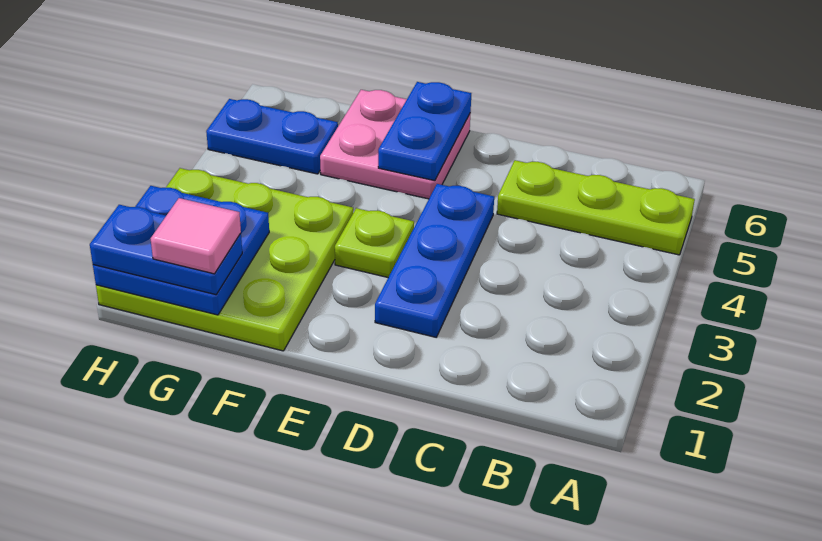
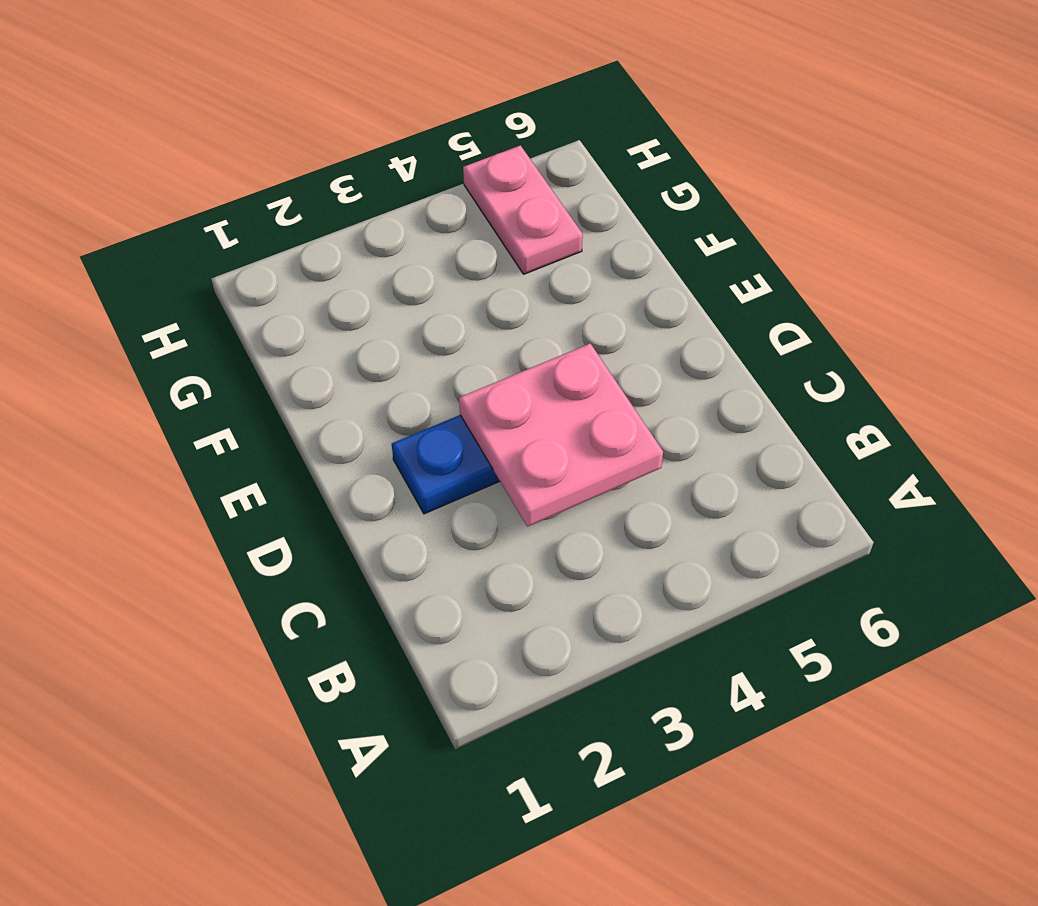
pink 2x2 plate [459,343,663,527] -> pink 2x2 plate moved to [320,90,470,199]
pink 1x2 plate [463,145,583,274] -> blue 1x2 plate [206,99,338,174]
none -> lime 1x3 plate [497,160,695,255]
none -> lime 1x1 plate [335,208,414,277]

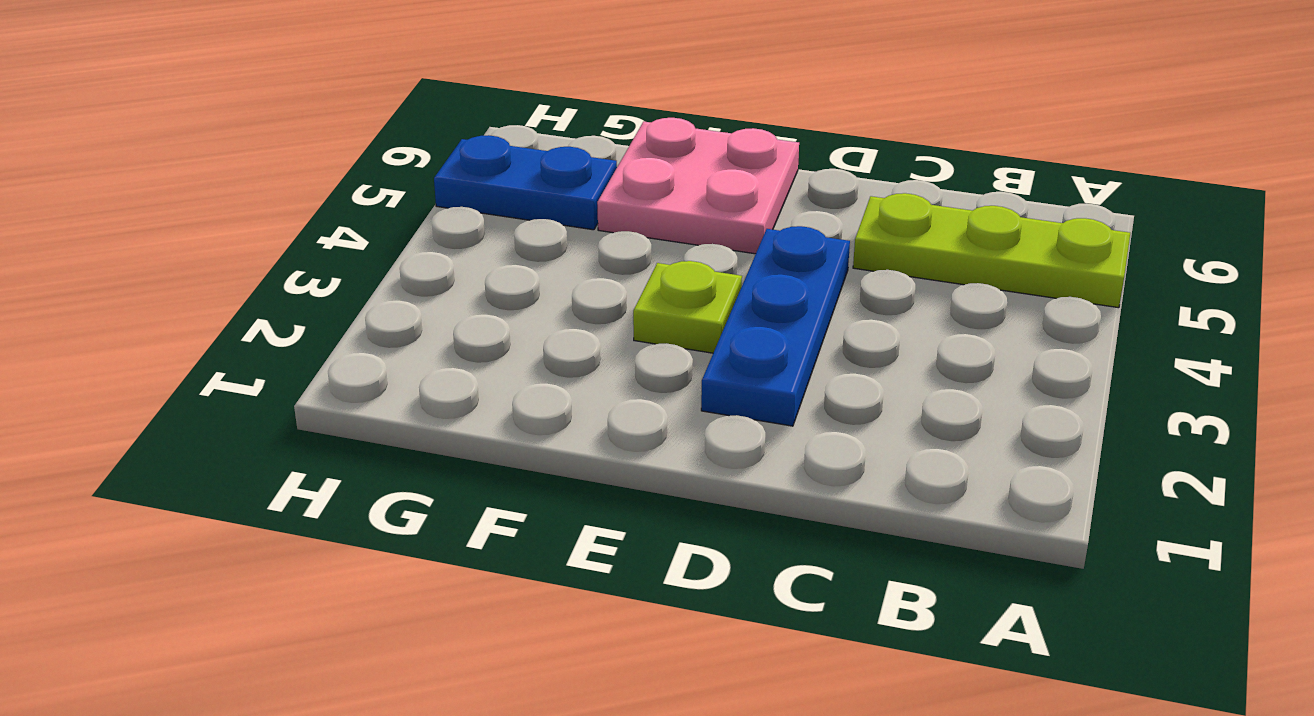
none -> lime 3x3 plate [96,168,353,351]
none -> blue 1x2 plate [378,82,471,181]

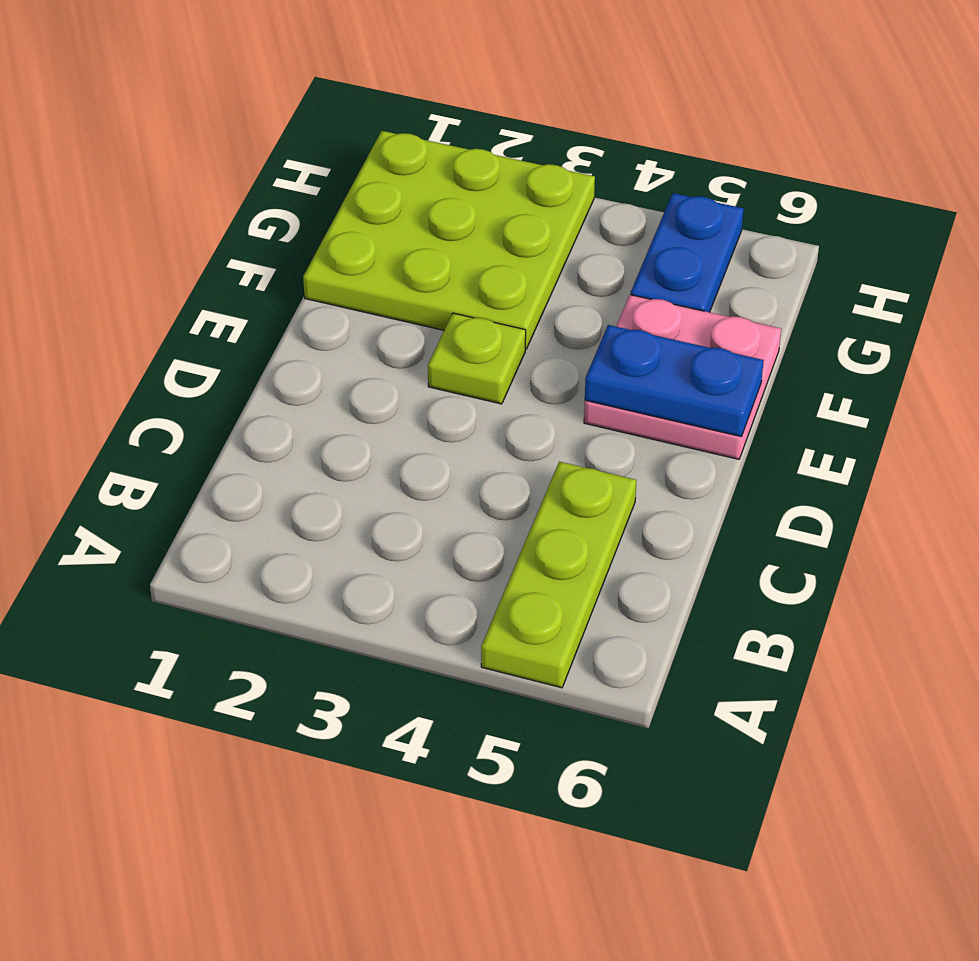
none -> blue 1x3 plate [375,184,494,337]
none -> blue 2x2 plate [93,186,269,315]

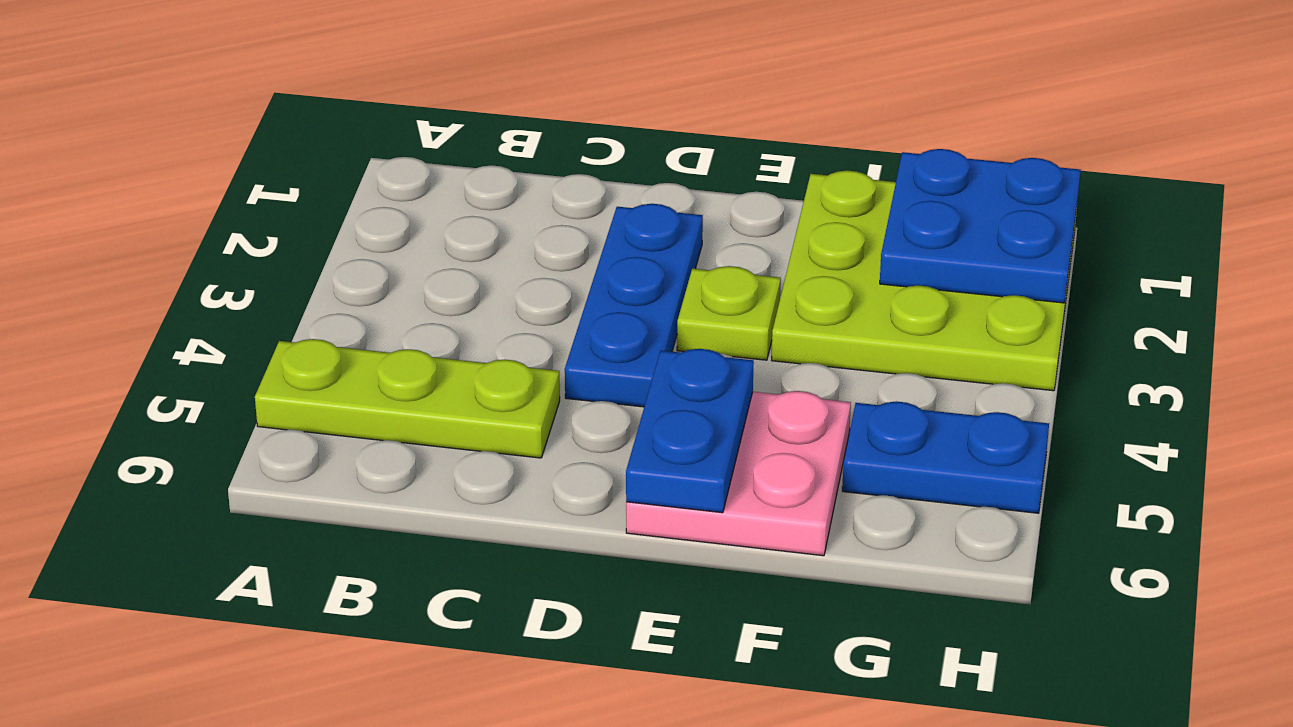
none -> blue 1x2 plate [90,205,242,295]
none -> pink 1x1 tile [151,198,241,274]

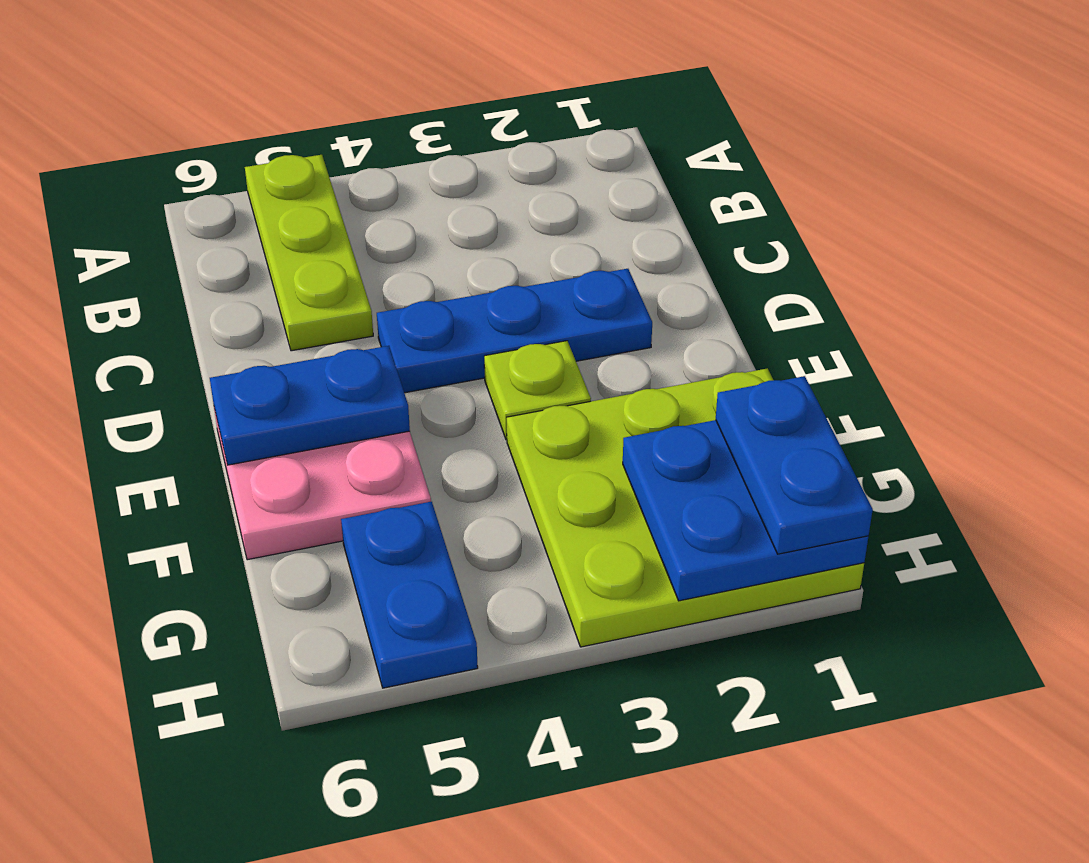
none -> pink 1x1 tile [151,198,241,274]

